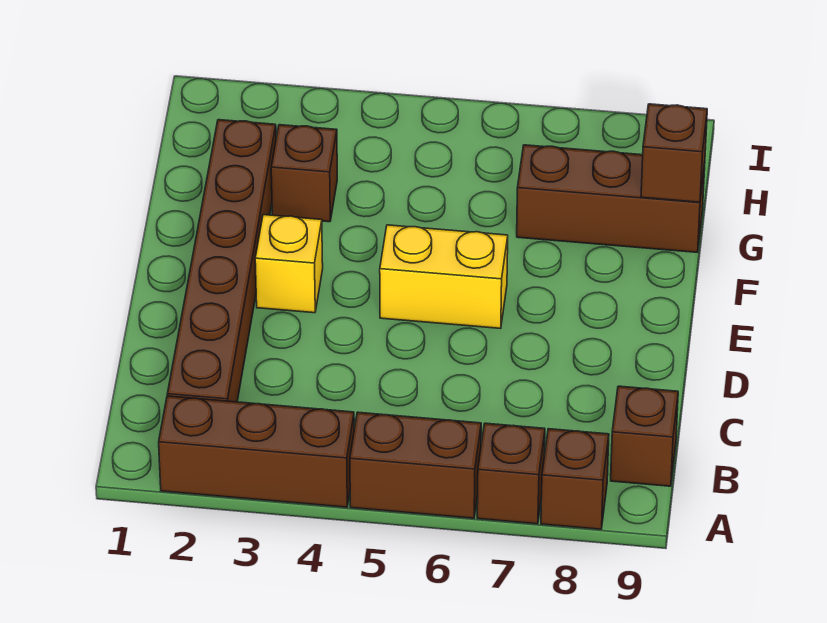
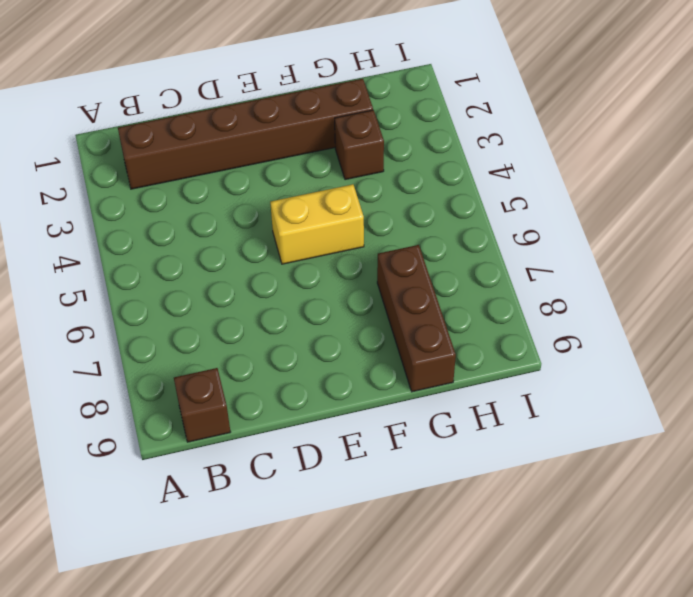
yellow 1x2 brick [270,184,364,264] -> yellow 1x2 brick turned to [380,225,508,328]
none -> brown 1x3 brick [159,396,354,507]
none -> brown 1x2 brick [350,412,481,518]

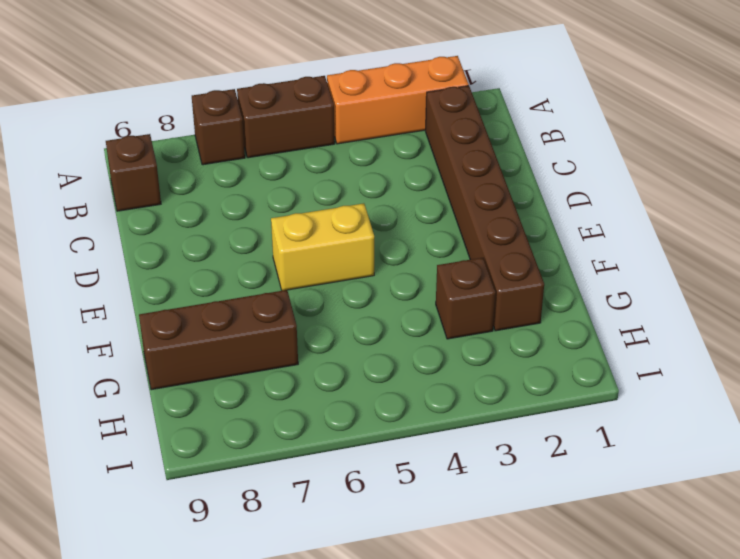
orange 1x3 brick [327,56,469,144] -> brown 1x3 brick [159,396,354,507]
none -> brown 1x1 brick [541,429,609,529]
none -> yellow 1x1 brick [255,215,323,313]

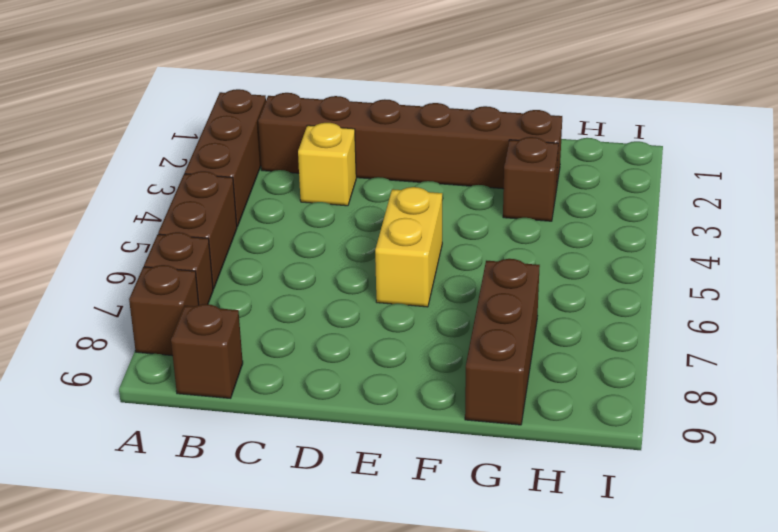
yellow 1x1 brick [298,123,356,206] -> yellow 1x1 brick moved to [255,215,323,313]
none -> brown 1x1 brick [641,104,707,202]

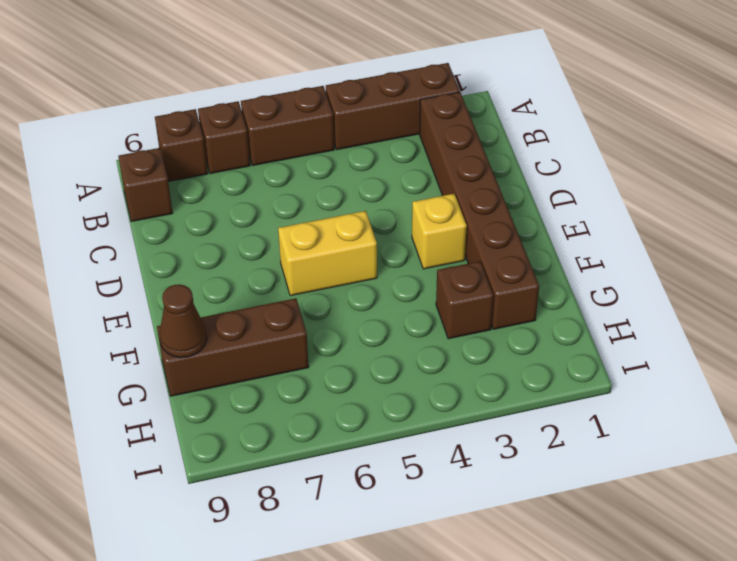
brown 1x1 cone [160,284,207,358] -> brown 1x1 brick [641,104,707,202]

